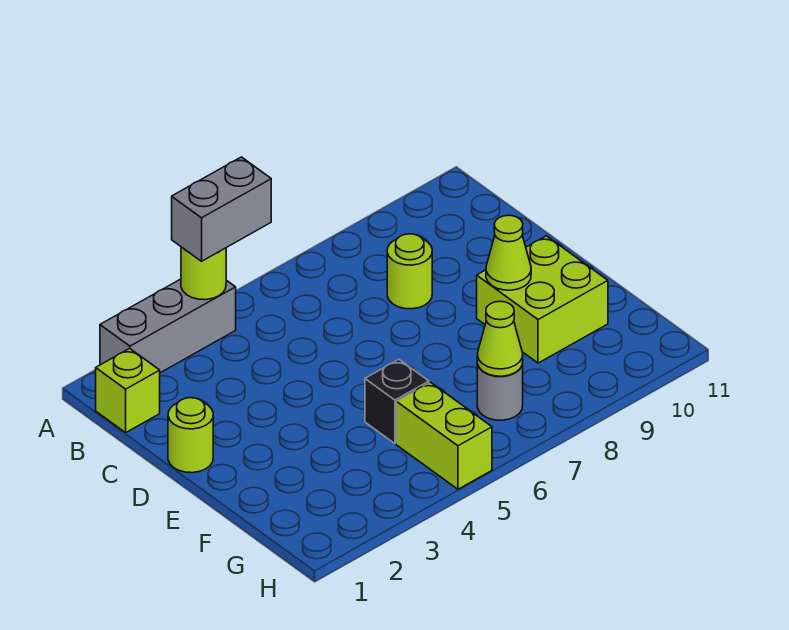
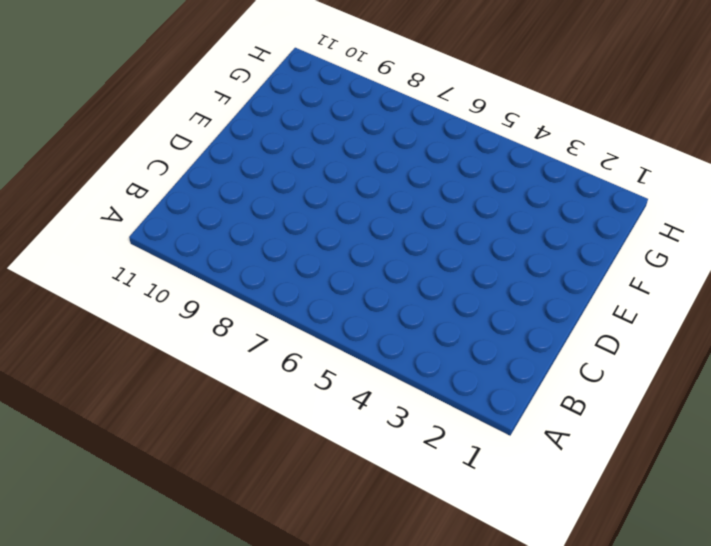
none -> grey 1x3 brick [100,279,236,373]
none -> lime 1x1 brick [96,348,160,433]
none -> lime 1x1 round brick [387,234,432,309]

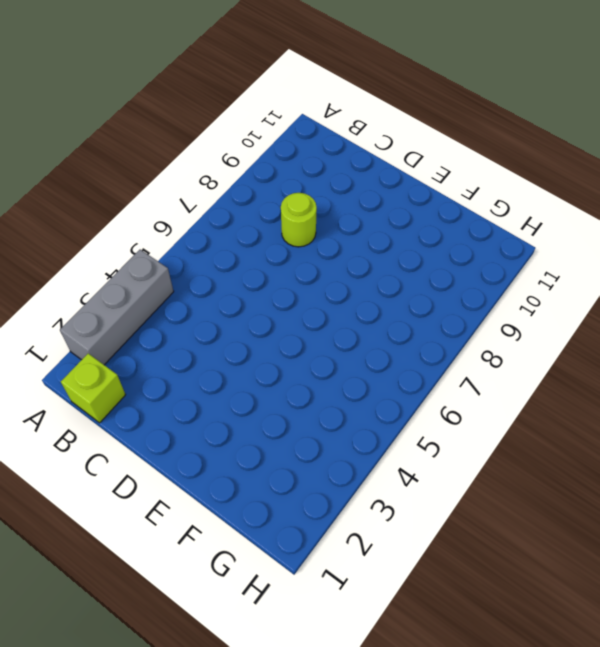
none -> lime 1x1 round brick [168,398,213,473]
none -> lime 2x2 brick [477,236,608,363]
none -> black 1x1 brick [365,360,429,444]

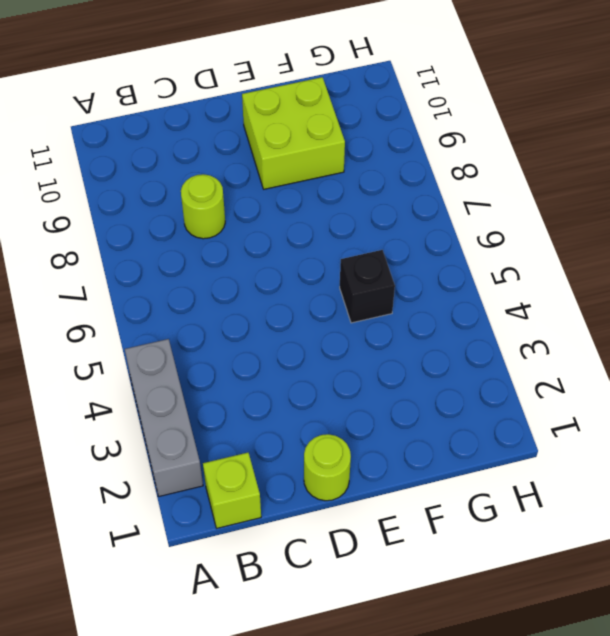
none -> lime 1x2 brick [396,382,492,489]
none -> grey 1x1 round brick [477,363,523,420]
none -> lime 1x1 round brick [181,247,226,300]

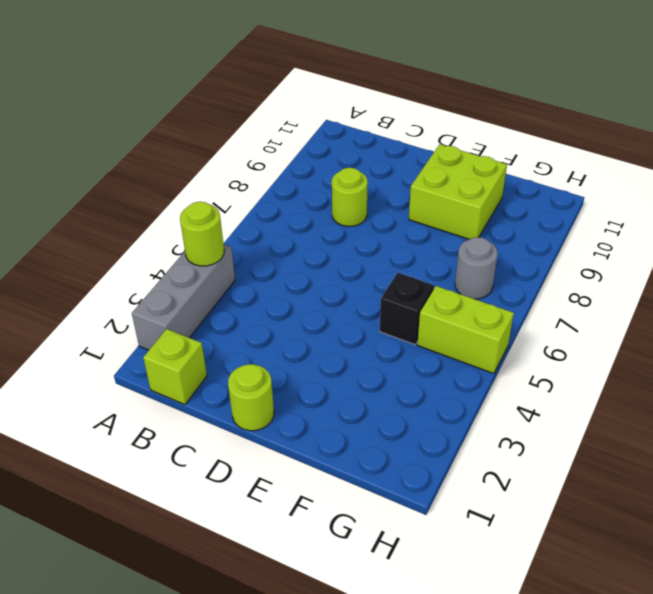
none -> lime 1x1 cone [486,215,531,290]
none -> lime 1x1 cone [477,301,523,376]
none -> grey 1x2 brick [172,157,271,261]

